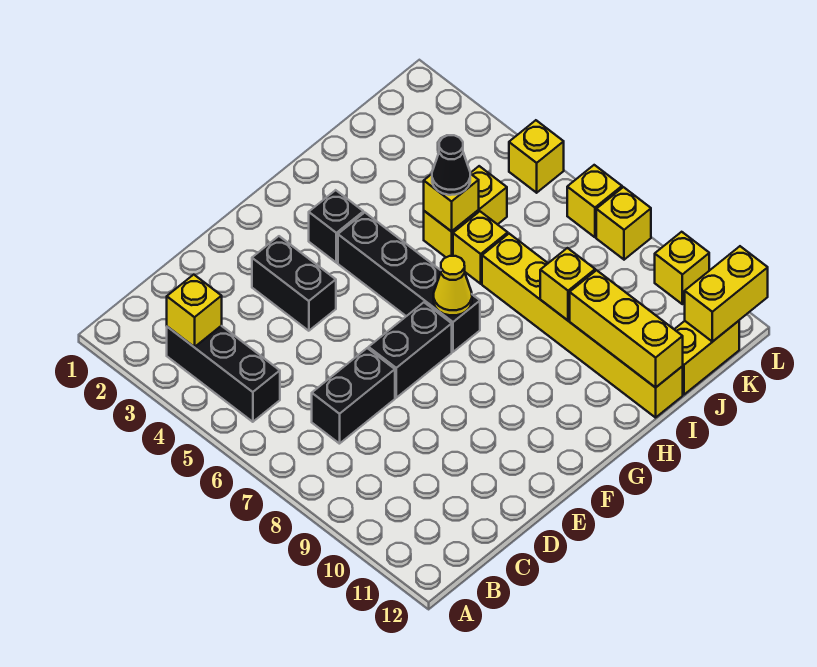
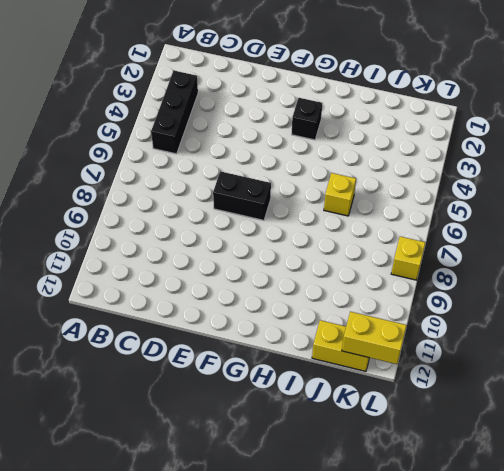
none -> black 1x2 brick [312,348,395,444]
none -> black 1x2 brick [252,236,336,331]
none -> black 1x4 brick [338,213,480,352]

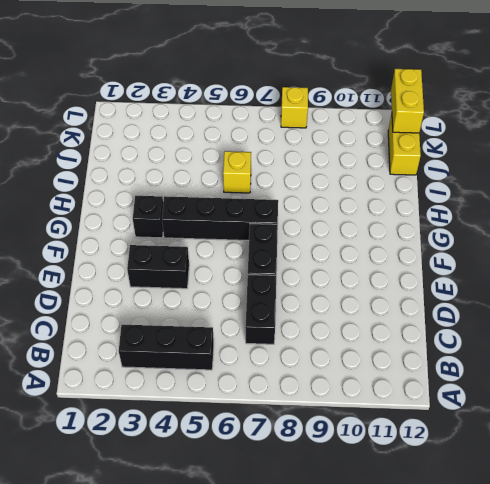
none -> yellow 1x2 brick [424,166,507,257]
none -> yellow 1x6 brick [482,234,683,418]
none -> yellow 1x1 brick [509,120,564,193]

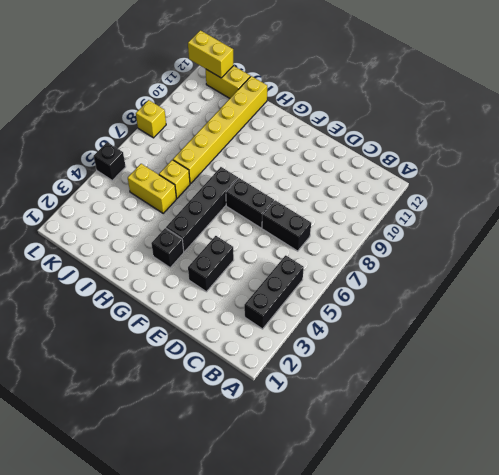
black 1x1 brick [94,142,126,180] -> yellow 1x1 brick [509,120,564,193]
none -> yellow 1x1 brick [567,165,622,237]
none -> yellow 1x1 brick [655,232,709,304]
none -> yellow 1x1 brick [167,275,222,347]

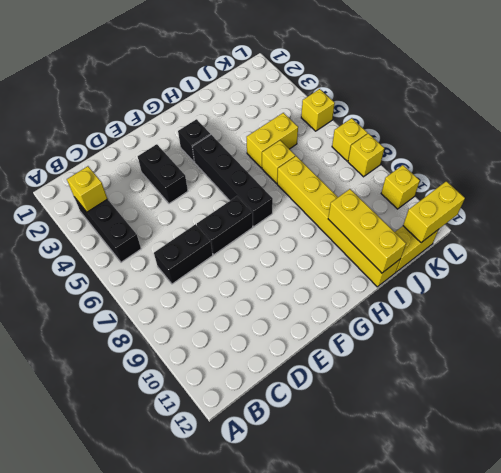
none -> yellow 1x1 cone [434,256,472,315]
none -> yellow 1x1 brick [424,174,479,231]
none -> yellow 1x1 brick [540,248,595,320]

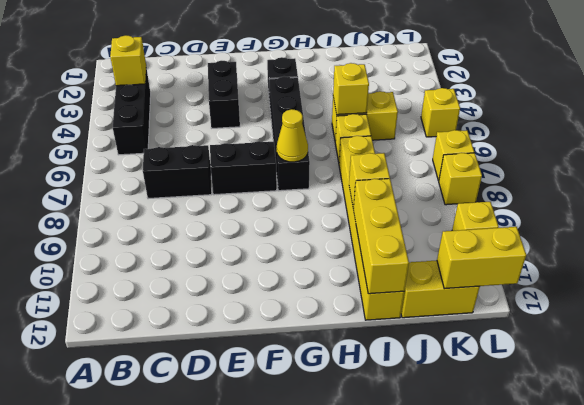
none -> black 1x1 cone [432,135,470,195]

